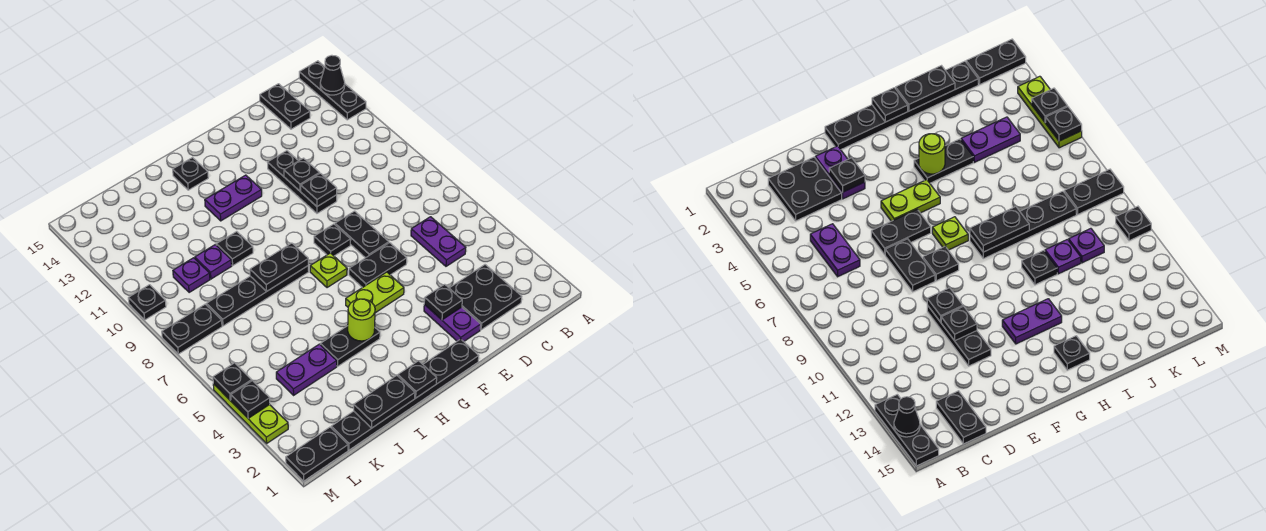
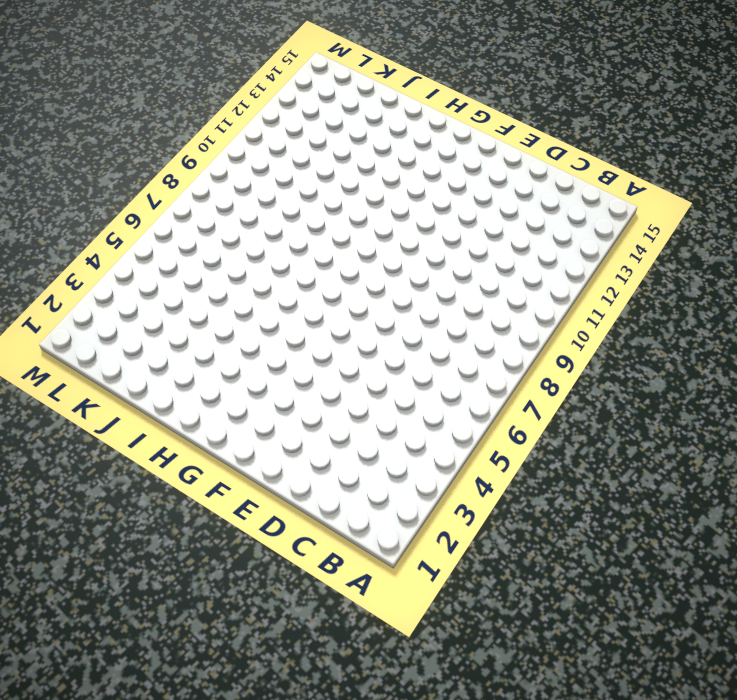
none -> black 1x3 plate [299,61,366,120]
none -> black 2x2 plate [449,265,522,330]
none -> purple 1x2 plate [411,217,466,266]
none -> black 1x2 plate [260,84,310,129]

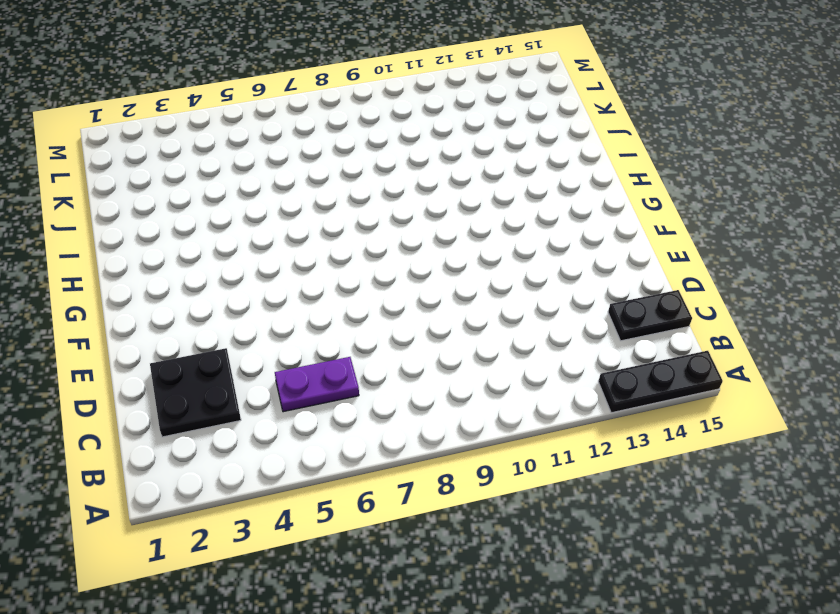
none -> purple 1x2 plate [424,305,481,341]
none -> black 1x2 plate [349,243,407,288]
none -> black 1x2 plate [335,211,389,258]
none -> black 1x3 plate [267,151,337,213]

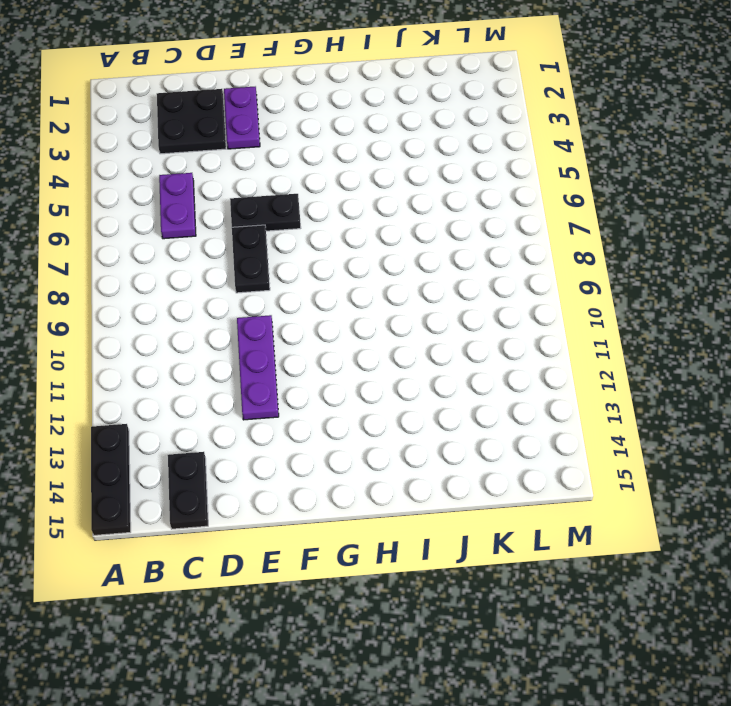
purple 1x3 plate [237,315,279,420] -> black 1x3 plate [267,151,337,213]
none -> black 1x6 plate [331,339,479,450]
none -> lime 1x2 plate [346,272,404,313]
none -> black 1x1 plate [314,224,351,256]
none -> lime 1x1 plate [310,253,347,288]

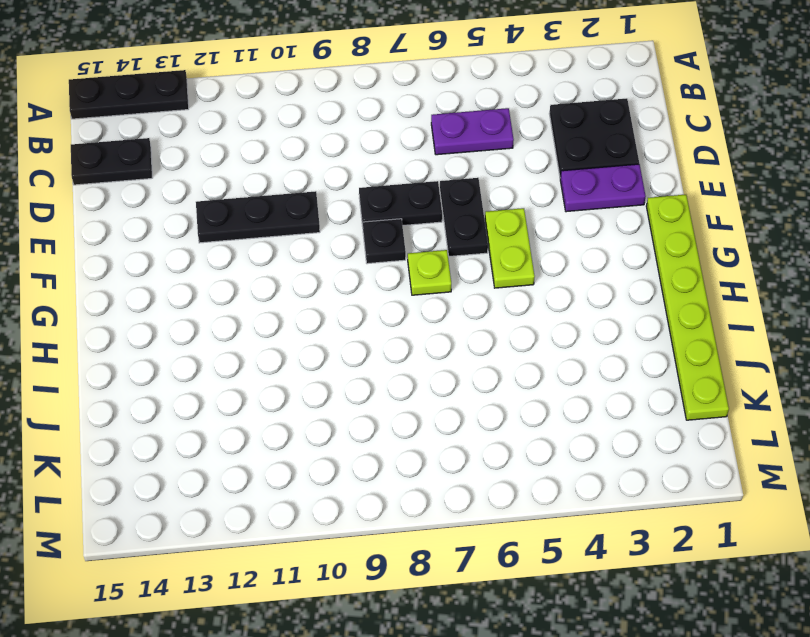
lime 1x6 plate [646,195,729,420] -> black 1x6 plate [331,339,479,450]
none -> purple 1x2 plate [205,175,262,221]
none -> black 1x2 plate [320,326,380,366]
none -> black 1x4 plate [206,266,309,326]
none -> black 1x1 plate [173,158,208,190]

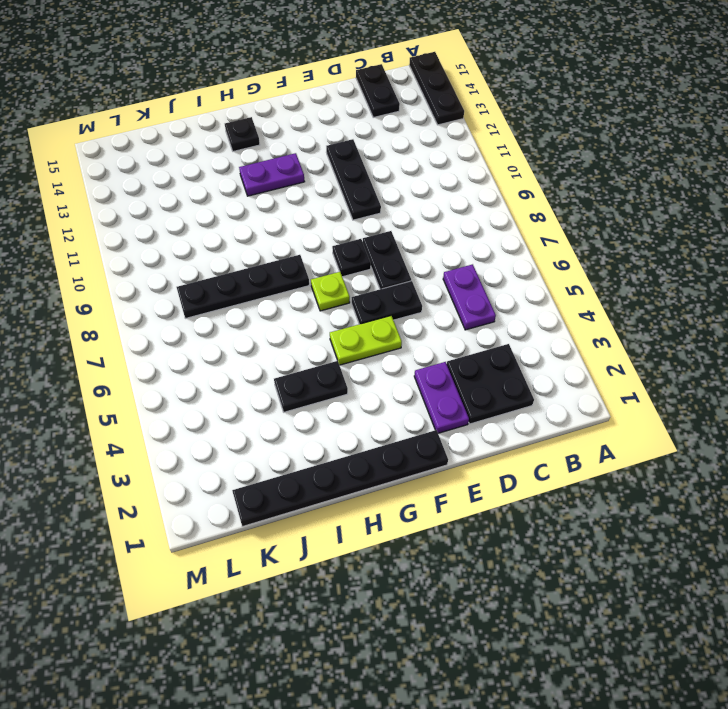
none -> black 1x1 plate [216,231,253,265]
none -> purple 1x2 plate [276,344,337,395]
none -> purple 1x1 plate [195,245,232,279]
none -> purple 1x1 plate [173,258,210,293]

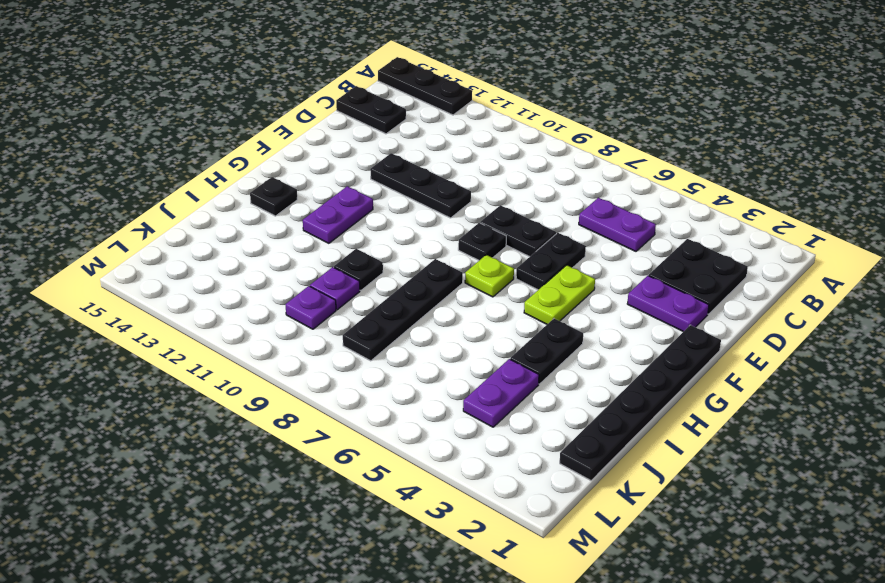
none -> black 1x2 plate [286,427,348,481]
none -> black 1x2 plate [162,304,222,354]
none -> lime 1x3 plate [213,384,288,443]
none -> black 1x1 plate [128,285,166,320]

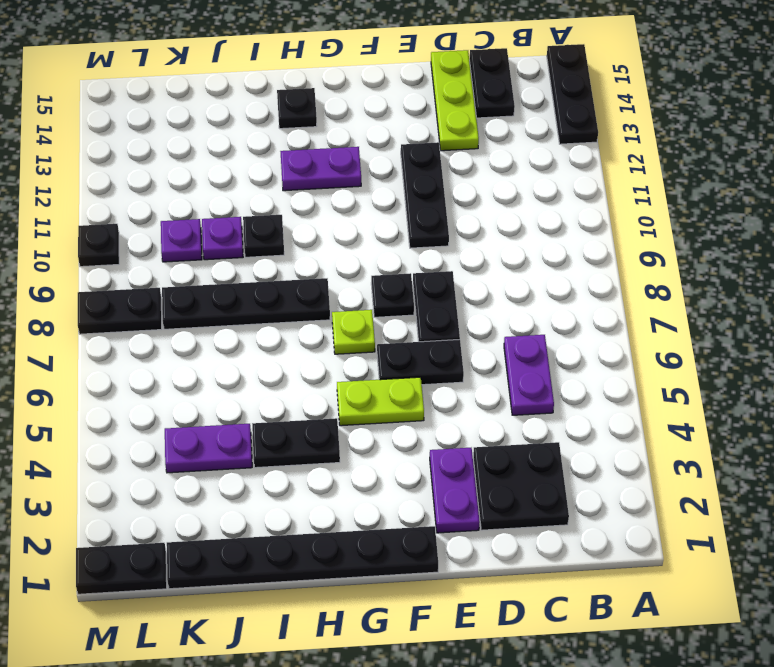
lime 1x3 plate [431,50,479,151] -> lime 1x3 plate moved to [213,384,288,443]
none -> black 1x1 cone [320,55,345,95]
none -> black 1x1 plate [424,284,462,320]
none -> black 1x1 plate [301,173,337,206]
none -> black 1x1 plate [284,158,320,191]

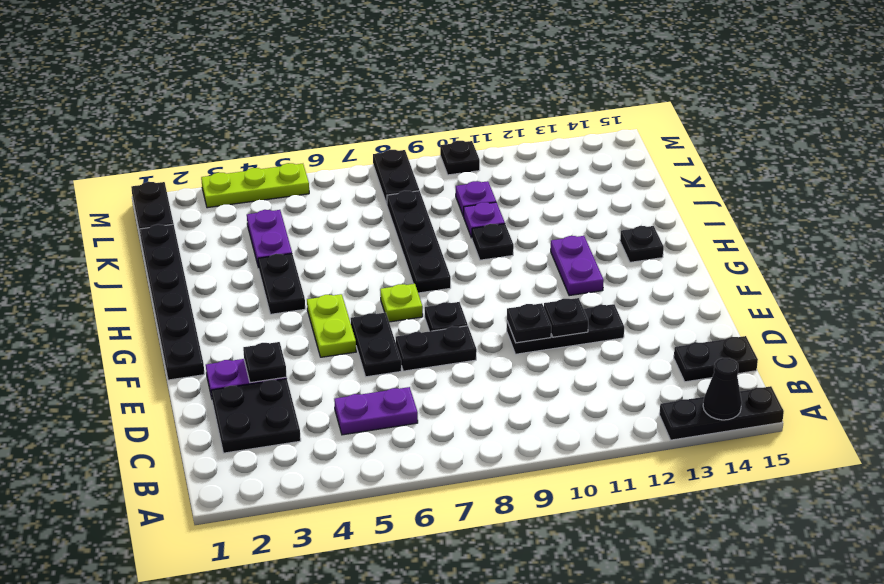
none -> black 1x1 plate [398,361,437,398]
none -> lime 1x1 round brick [348,299,375,341]
none -> black 1x2 plate [250,243,308,292]
none -> black 1x2 plate [354,375,415,428]

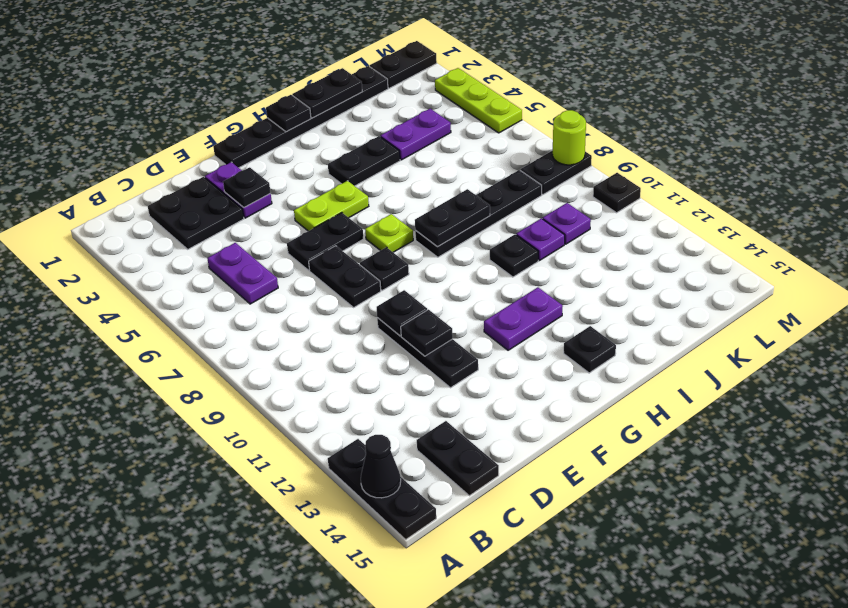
lime 1x1 round brick [552,110,586,165] -> lime 1x1 round brick moved to [348,299,375,341]
none -> black 1x1 plate [231,381,270,418]
none -> black 1x1 plate [213,363,252,400]

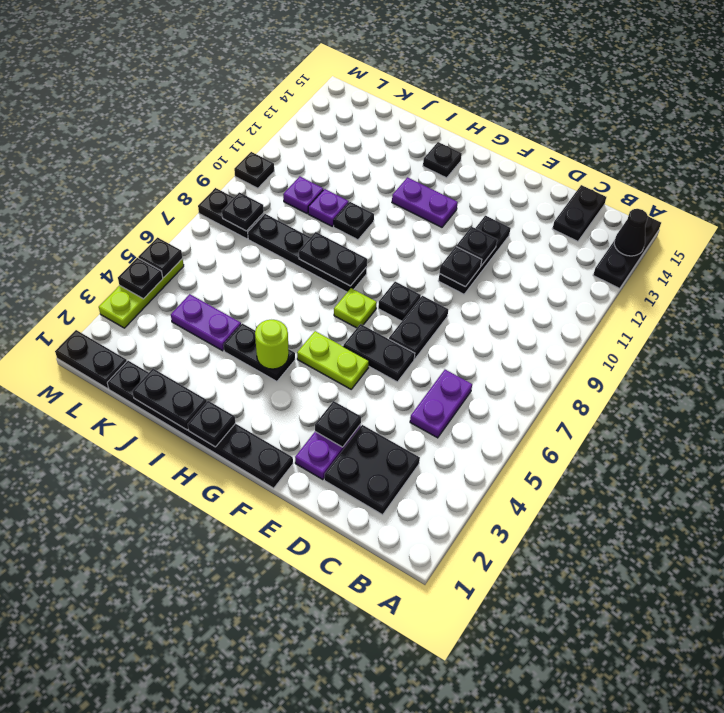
black 1x1 plate [222,192,264,231] -> none

